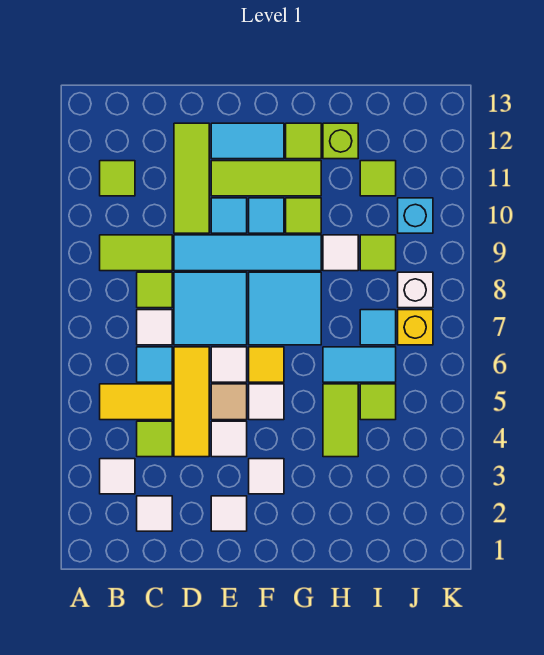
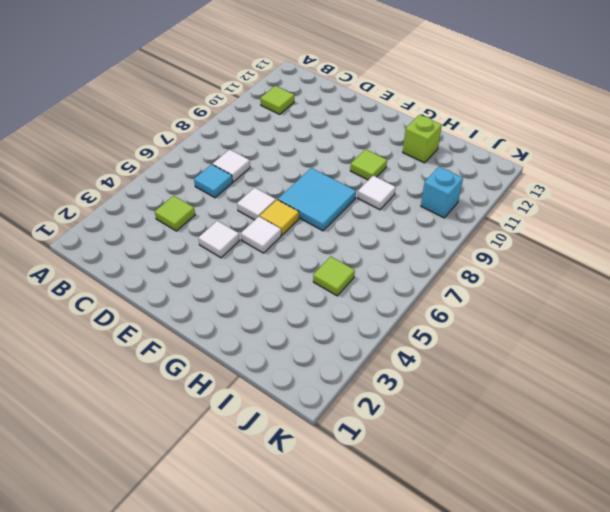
none -> white 1x1 tile [100,459,135,494]
none -> yellow 1x2 tile [100,384,172,420]
none -> lime 1x2 tile [100,235,172,271]
none -> white 1x1 tile [137,496,172,531]

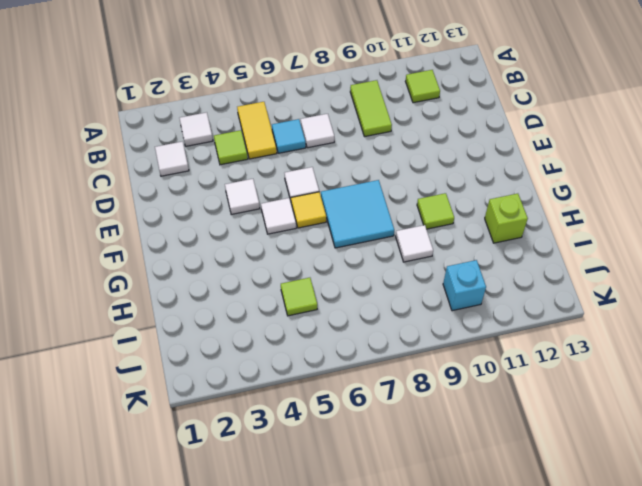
none -> lime 1x1 tile [137,272,172,308]
none -> yellow 1x3 tile [174,347,209,457]
none -> cyan 2x2 tile [174,272,247,345]
none -> cyan 1x4 tile [174,235,321,271]

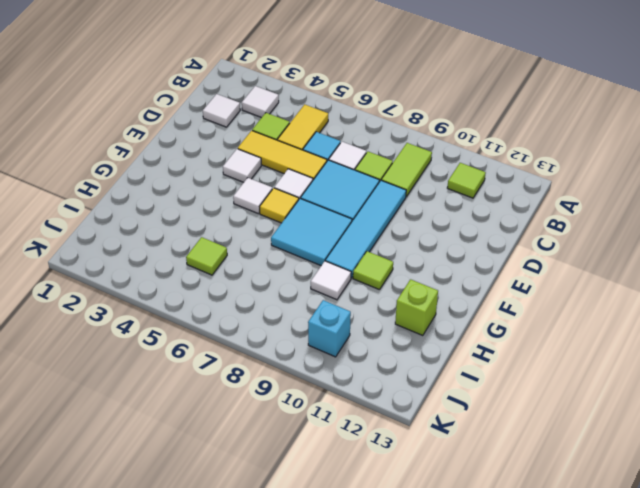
none -> lime 1x3 tile [174,123,209,233]
none -> white 1x1 tile [211,496,247,531]
none -> tan 1x1 tile [211,384,247,420]
none -> cyan 1x1 tile [211,198,247,233]

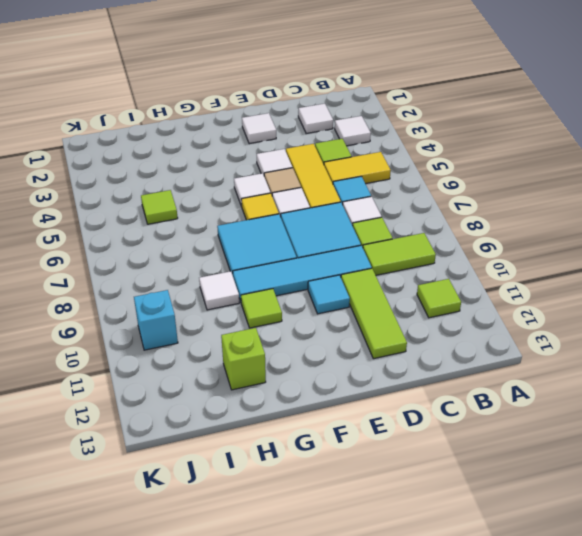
none -> lime 1x3 tile [211,161,321,196]
none -> cyan 1x2 tile [211,123,284,159]
none -> white 1x1 tile [249,459,284,494]
none -> cyan 1x1 tile [249,198,284,233]

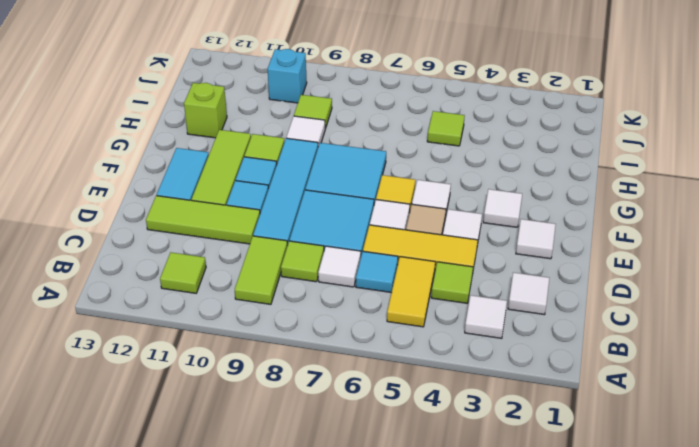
none -> lime 1x1 tile [286,123,321,159]
none -> lime 1x2 tile [323,384,358,457]
none -> cyan 1x2 tile [323,347,396,382]
none -> cyan 1x1 tile [360,310,396,345]

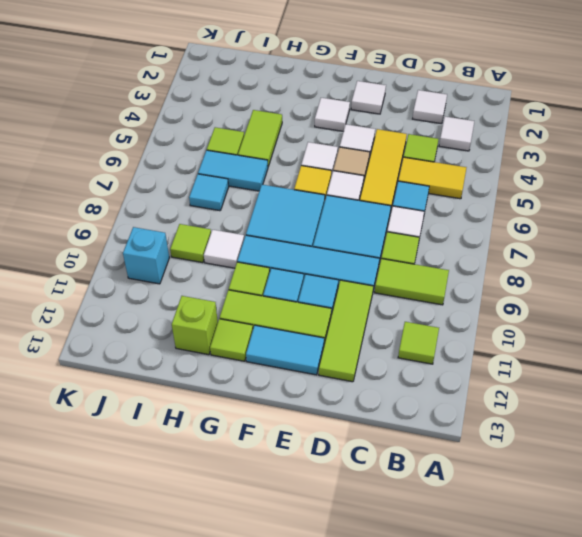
none -> lime 1x1 tile [360,161,396,196]
none -> yellow 1x1 brick [398,310,433,345]
none -> white 1x1 brick [398,272,433,308]

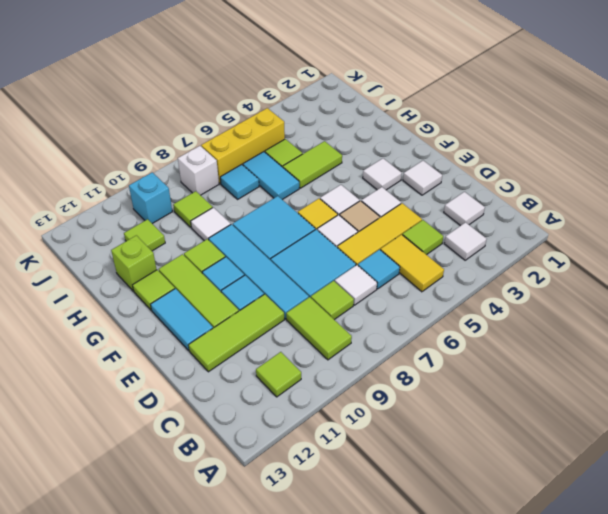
yellow 1x3 brick [201,108,285,184] -> yellow 1x1 brick [398,310,433,345]

